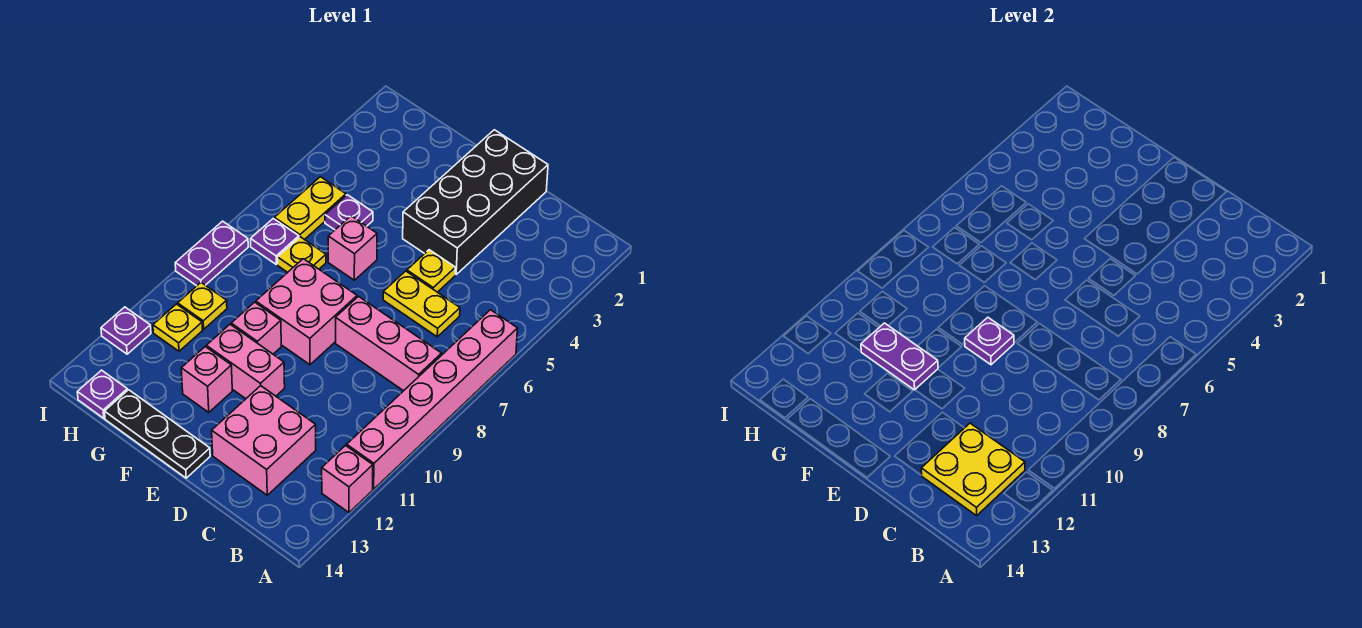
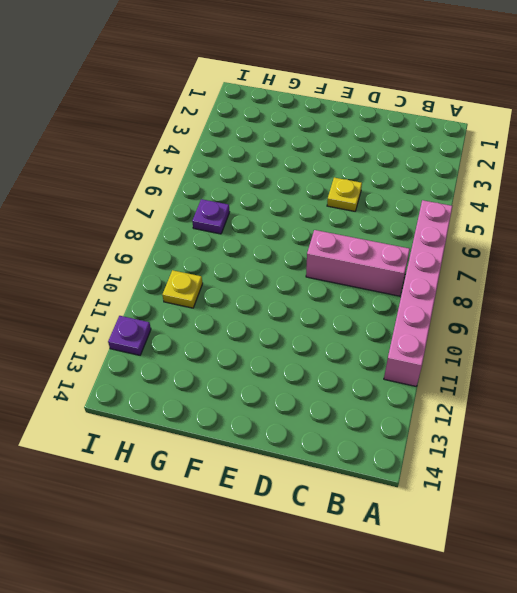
none -> pink 1x1 brick [322,446,373,512]
none -> yellow 1x2 plate [383,271,460,337]
none -> pink 2x2 brick [212,386,316,495]

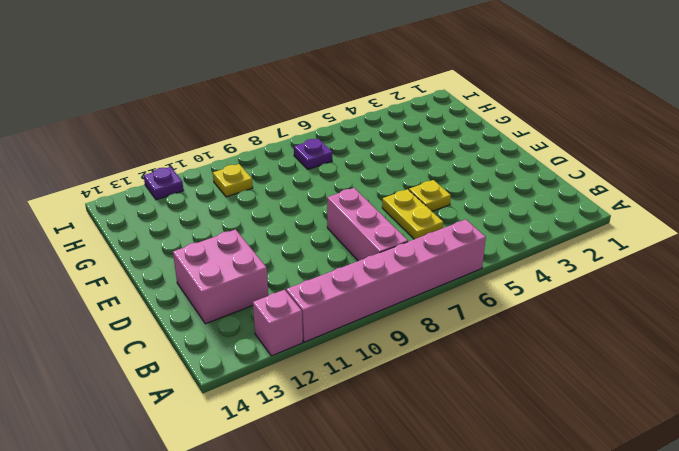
none -> black 2x4 brick [403,130,548,274]
none -> pink 2x2 brick [256,259,357,365]
none -> pink 1x2 brick [206,324,285,399]

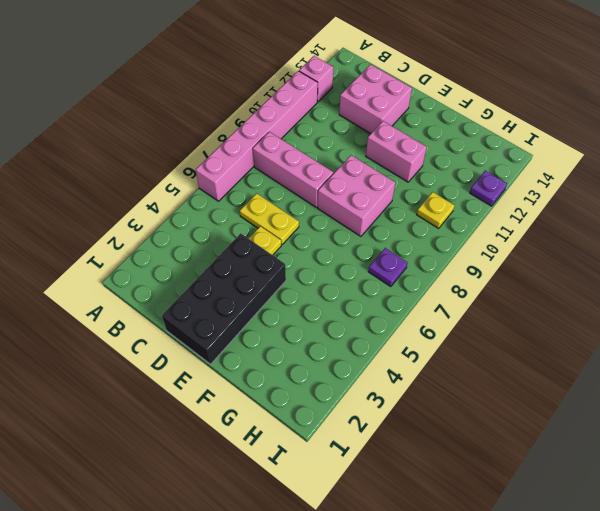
none -> black 1x3 plate [105,390,210,478]
none -> pink 1x1 brick [328,216,377,280]
none -> pink 1x1 brick [231,302,281,354]

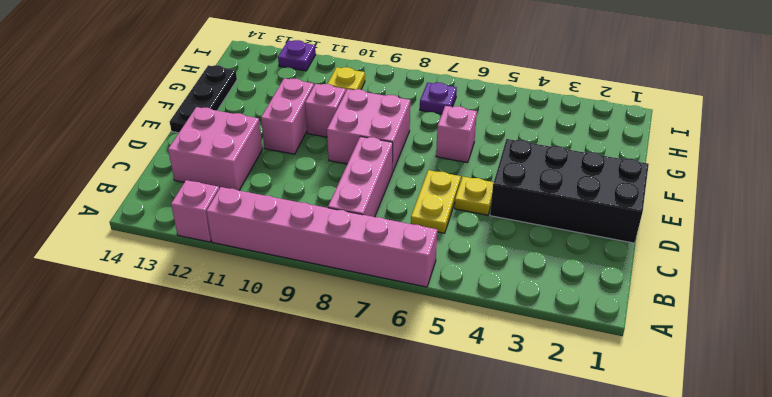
none -> pink 1x1 brick [181,347,232,412]
none -> purple 1x1 plate [325,195,373,230]
none -> yellow 1x1 plate [277,237,326,272]

